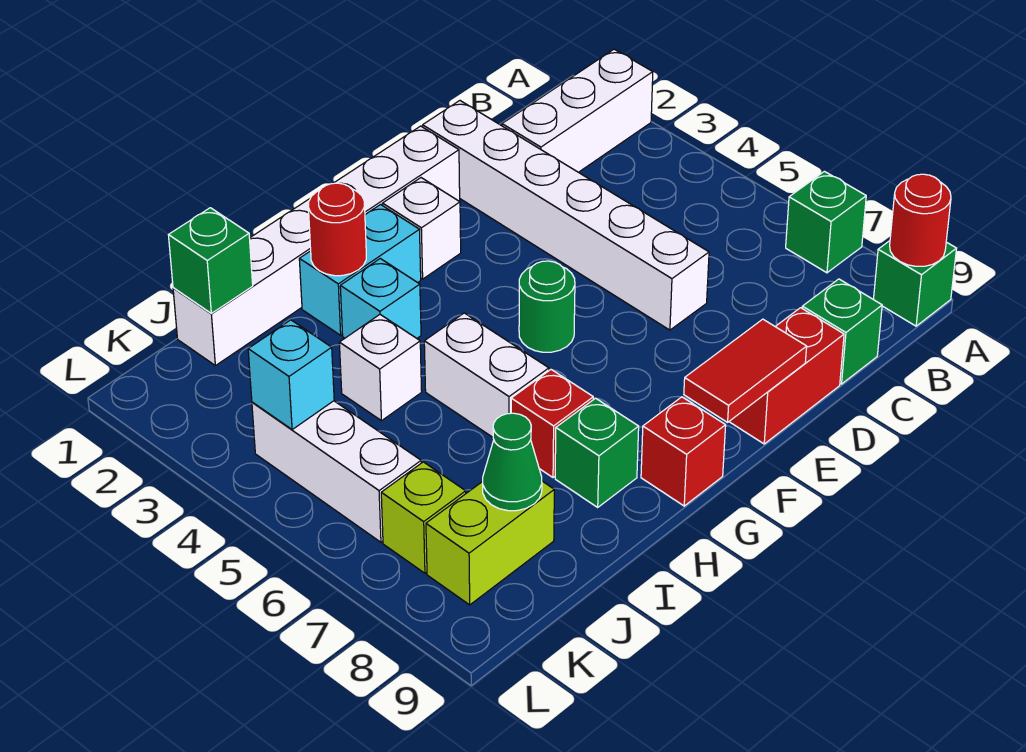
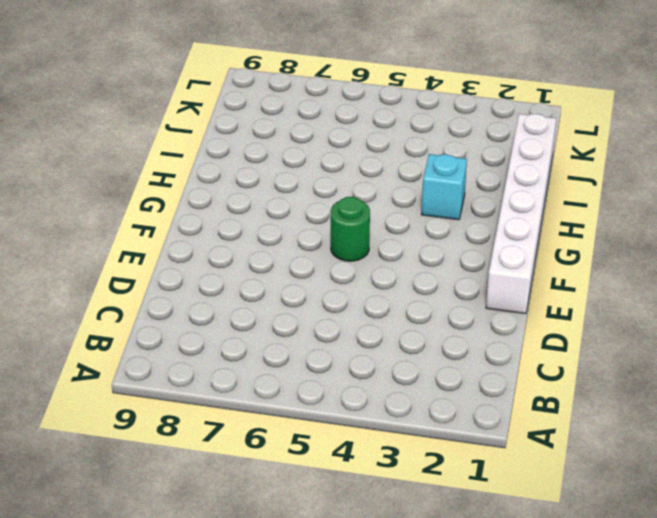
none -> white 1x3 brick [502,49,653,172]
none -> green 1x1 brick [786,171,866,273]
none -> green 1x1 brick [873,241,957,326]

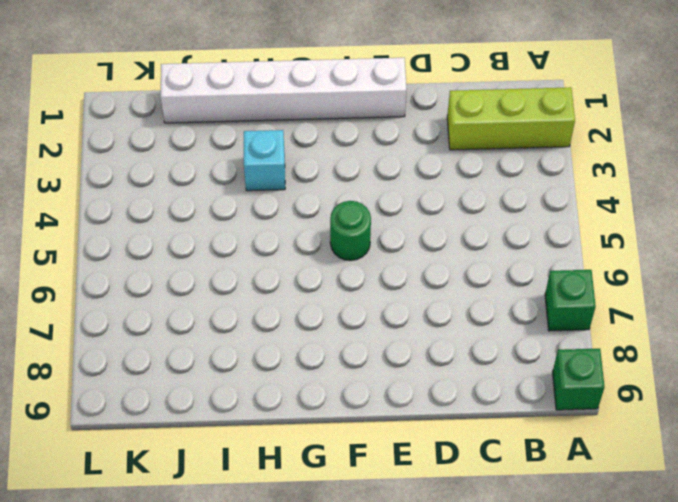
lime 1x3 brick [447,87,575,150] -> white 1x3 brick [502,49,653,172]
none -> green 1x1 brick [802,279,882,384]
none -> white 1x6 brick [423,101,709,330]
none -> red 1x2 brick [729,308,844,444]

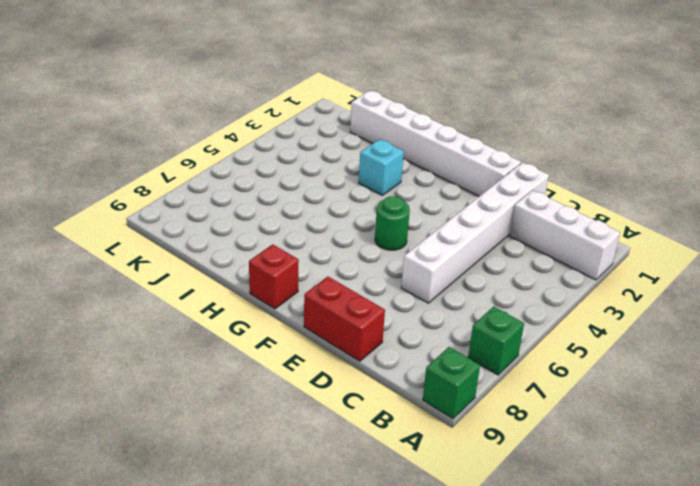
none -> green 1x1 brick [802,279,882,384]
none -> white 1x1 brick [382,178,461,279]
none -> cyan 1x2 brick [299,205,421,335]

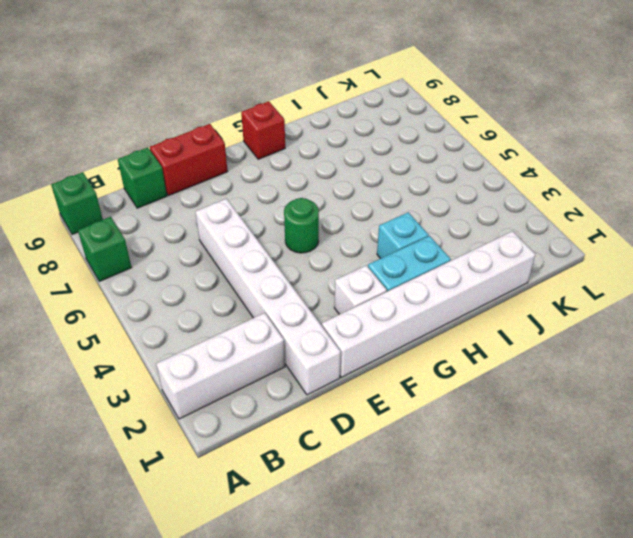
none -> white 1x2 brick [424,313,549,437]
none -> red 1x1 brick [511,370,593,477]
none -> green 1x1 brick [555,398,639,507]

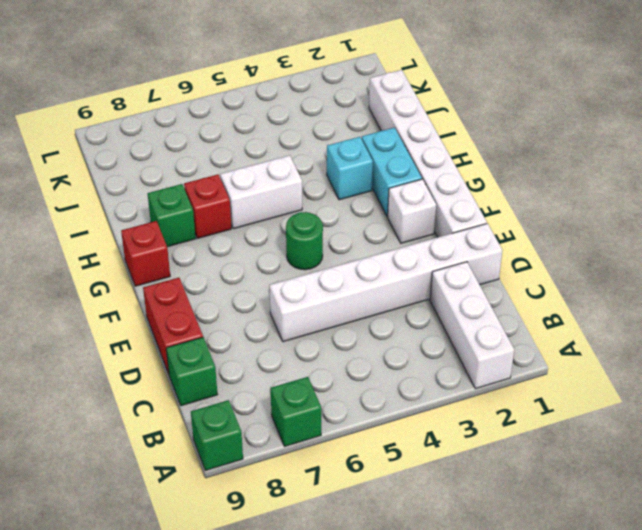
none -> white 1x1 brick [339,315,422,421]
none -> lime 1x2 brick [426,481,554,605]
none -> white 1x3 brick [252,401,421,542]

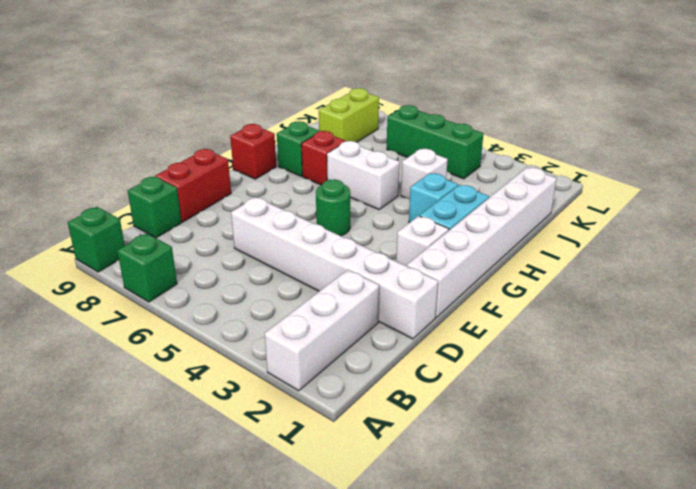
green 1x3 brick [387,105,484,179] -> white 1x3 brick [252,401,421,542]
none -> lime 1x1 brick [381,462,466,573]
none -> red 1x1 round brick [890,174,951,266]
none -> red 1x2 tile [684,319,807,422]

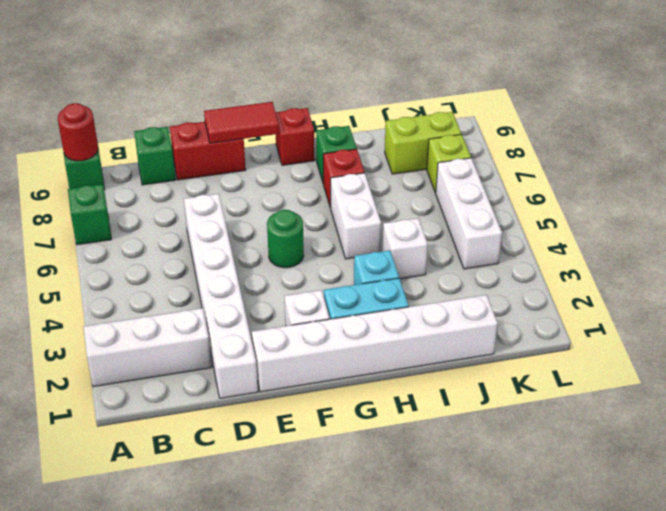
none -> red 1x1 round brick [308,183,366,276]
none -> green 1x1 brick [169,208,253,313]
none -> green 1x1 cone [483,413,542,511]

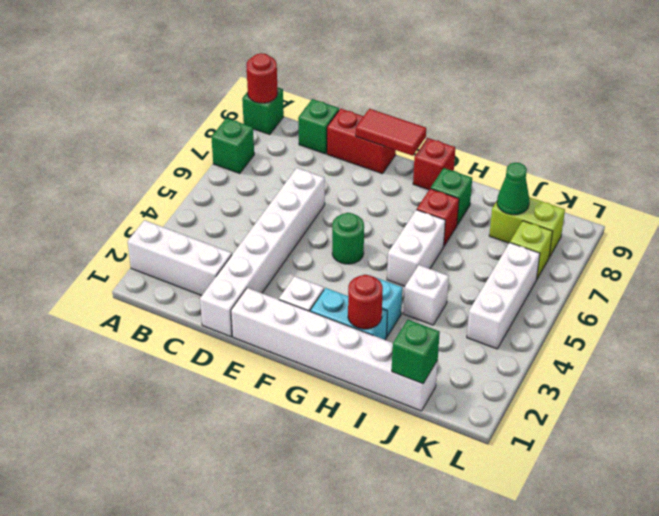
none -> cyan 1x1 brick [248,320,334,430]

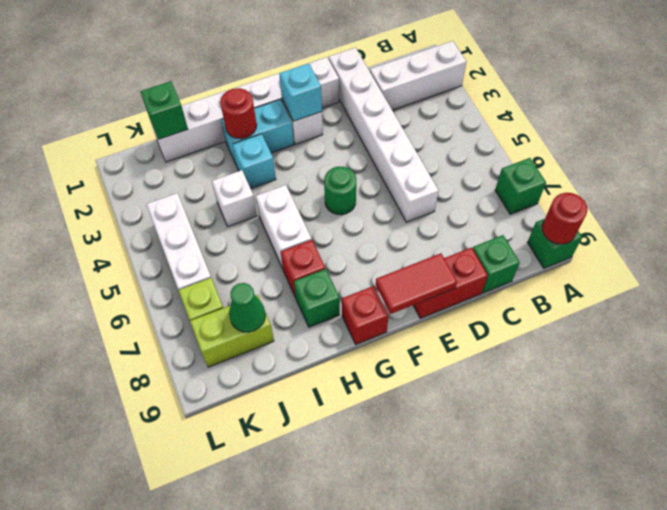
cyan 1x1 brick [279,63,322,121] -> cyan 1x1 brick moved to [248,320,334,430]

